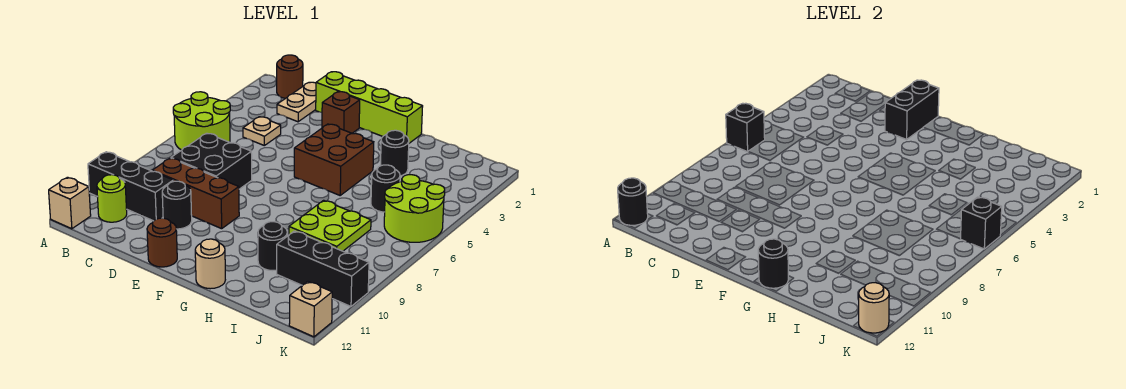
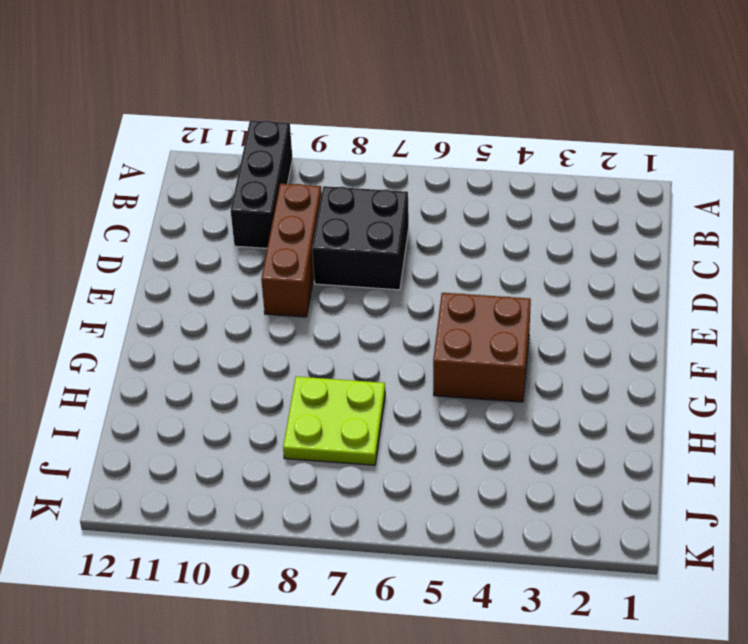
none -> lime 2x2 round brick [173,92,230,150]
none -> tan 1x1 brick [49,177,91,229]
none -> brown 1x1 round brick [277,55,303,98]

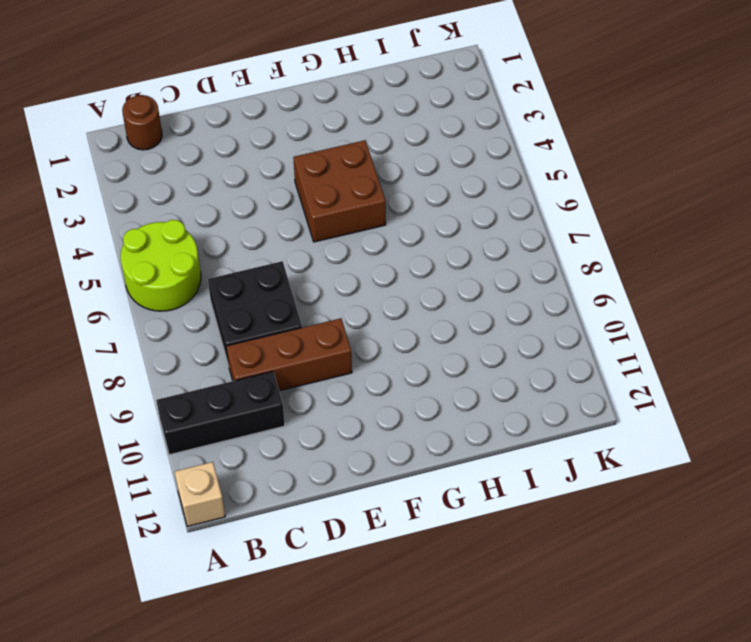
none -> lime 1x1 round brick [97,175,127,222]
none -> tan 1x2 plate [277,82,316,122]
none -> tan 1x1 plate [243,117,281,146]

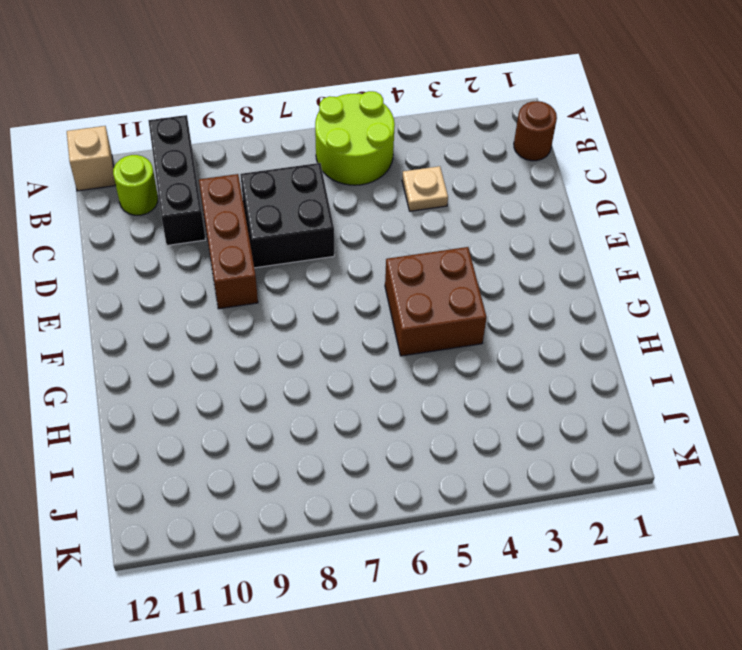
none -> tan 1x2 plate [277,82,316,122]
none -> lime 1x4 brick [316,72,423,143]
none -> black 1x1 round brick [162,181,192,229]

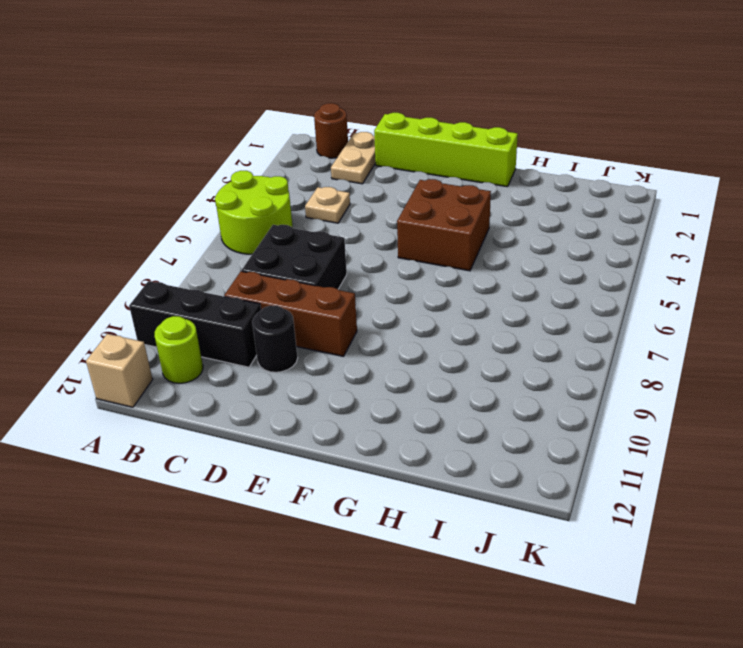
none -> brown 1x1 brick [322,92,360,133]
none -> brown 1x1 round brick [147,218,177,267]
none -> tan 1x1 round brick [195,239,225,289]

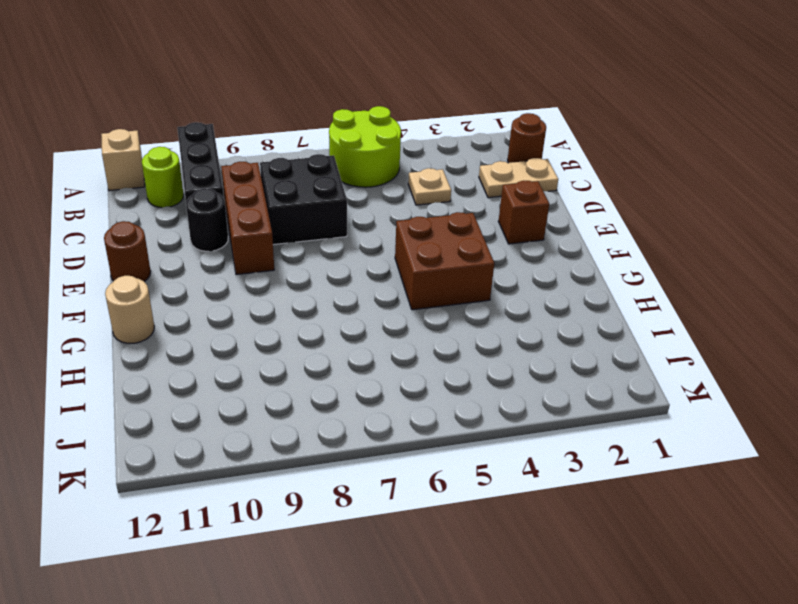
none -> lime 1x4 brick [316,72,423,143]
none -> black 1x1 round brick [380,130,409,176]
none -> lime 2x2 plate [289,200,371,251]

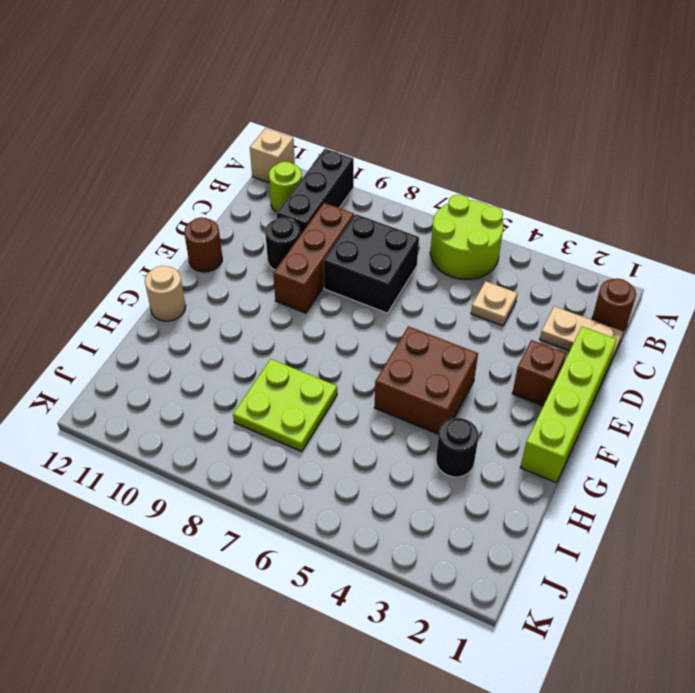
none -> black 1x1 round brick [258,222,287,271]
none -> black 1x1 round brick [371,165,400,212]
none -> black 1x3 brick [277,231,369,306]

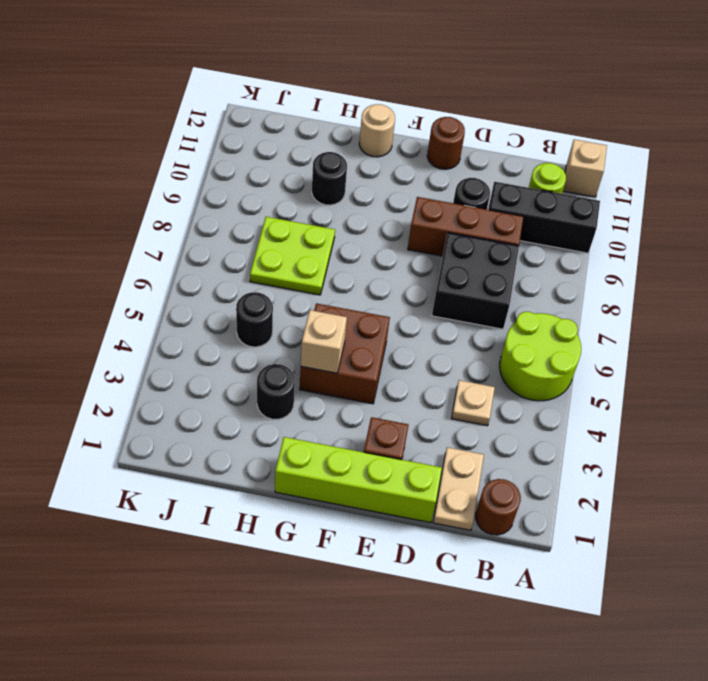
tan 1x1 brick [301,310,347,373] -> tan 1x1 brick moved to [289,281,332,337]
none -> black 1x3 brick [277,231,369,306]
none -> lime 2x2 round brick [384,175,445,242]
none -> black 1x1 brick [726,103,765,152]

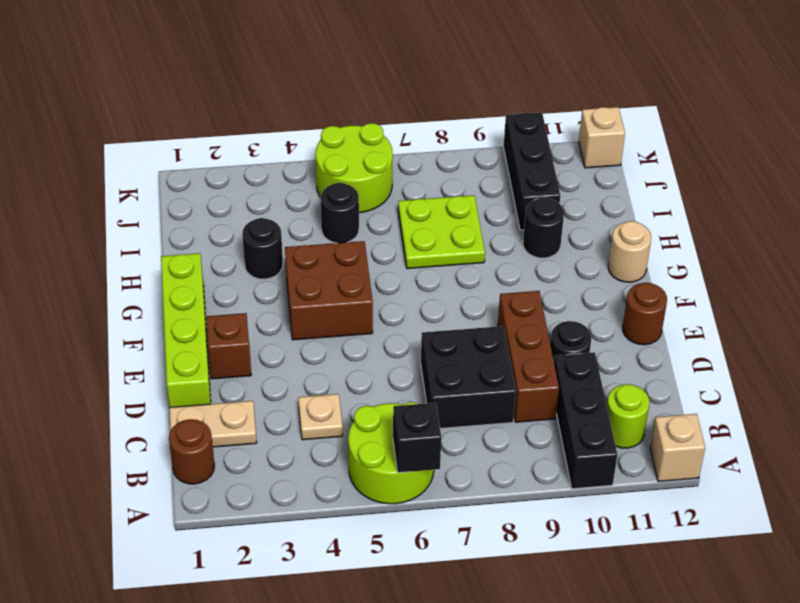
none -> black 1x1 round brick [618,178,648,225]
none -> black 1x2 brick [885,80,939,139]
none -> black 1x1 round brick [758,239,788,288]

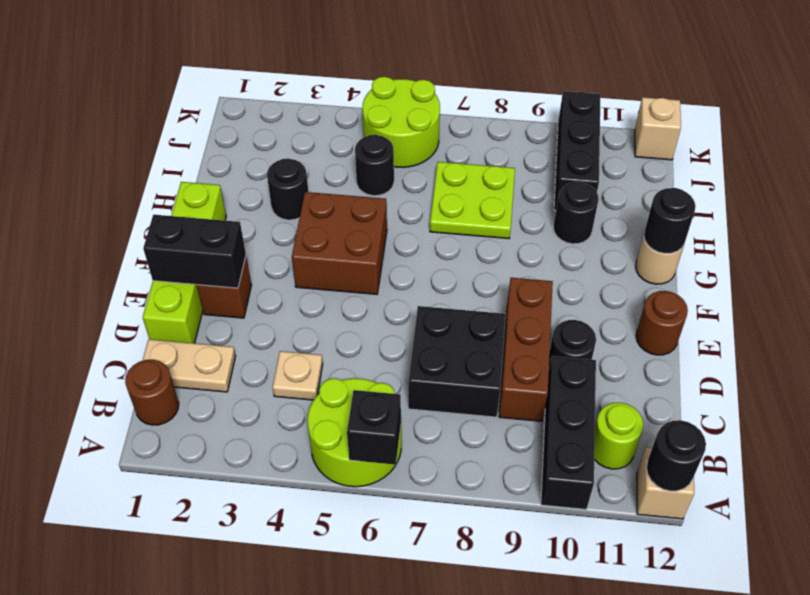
none -> black 1x1 brick [961,197,1002,249]
none -> tan 1x1 round brick [859,283,889,333]

